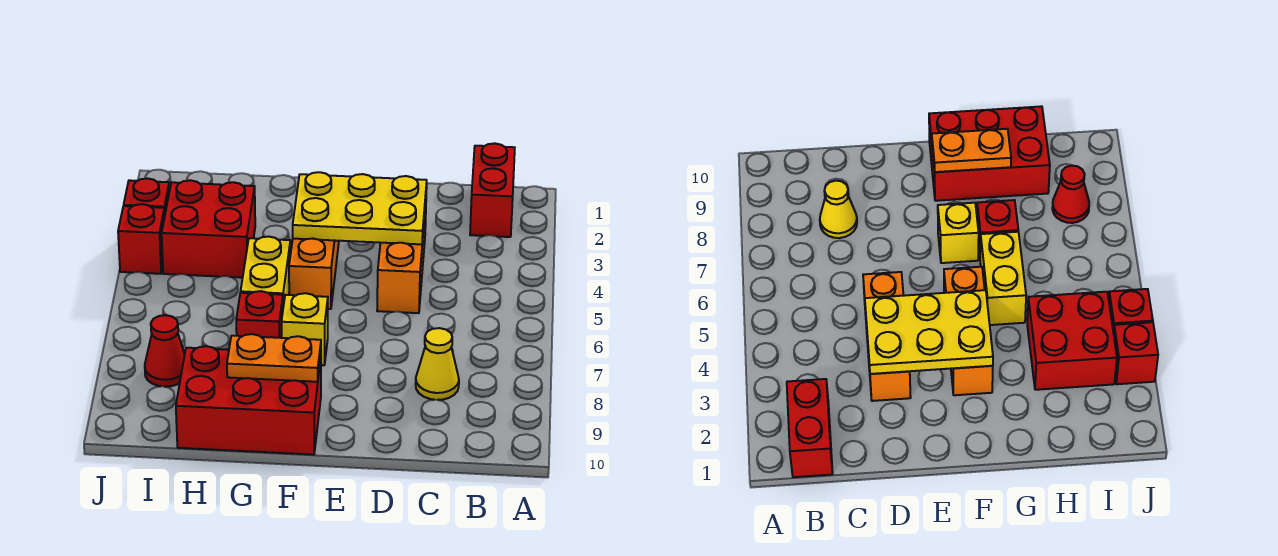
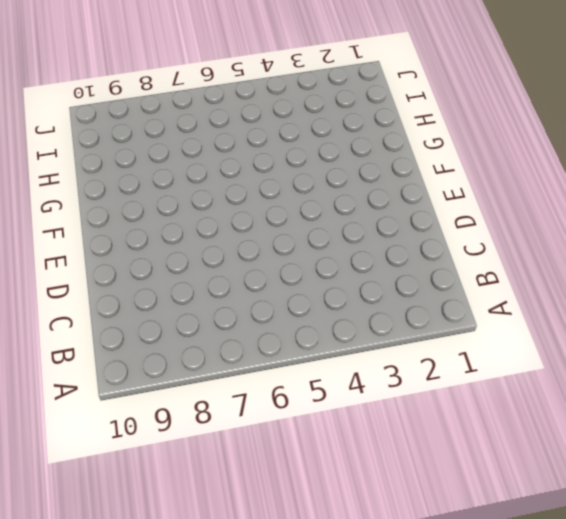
none -> red 1x2 brick [470,143,515,237]
none -> yellow 1x1 cone [416,328,459,400]
none -> orange 1x3 brick [377,205,426,313]

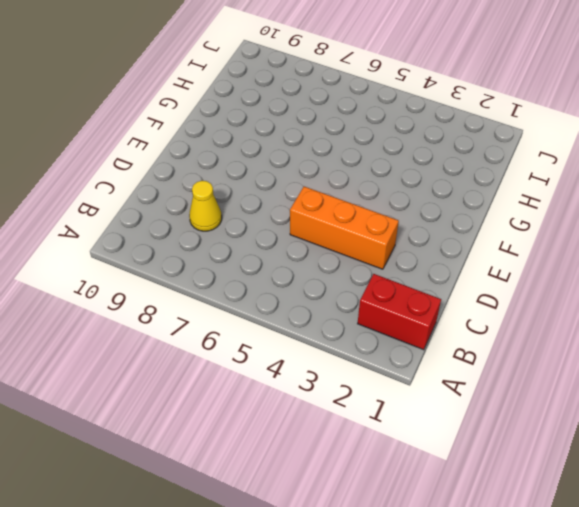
none -> orange 1x3 brick [289,239,339,309]
none -> yellow 1x1 brick [282,293,328,365]
none -> red 2x3 brick [176,346,321,455]

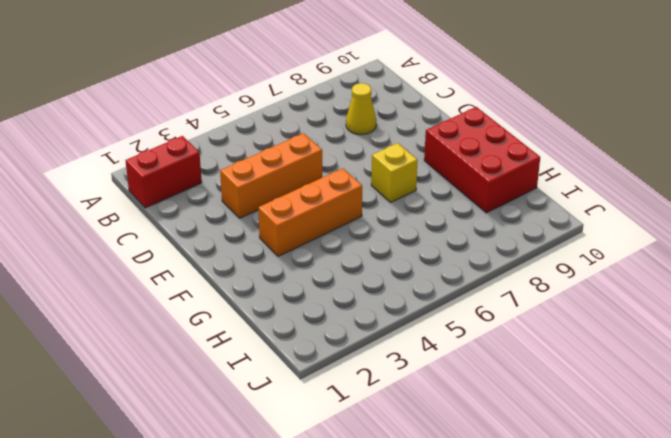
none -> yellow 1x2 brick [241,237,291,307]
none -> red 1x1 brick [236,291,283,338]
none -> red 2x2 brick [162,180,255,278]

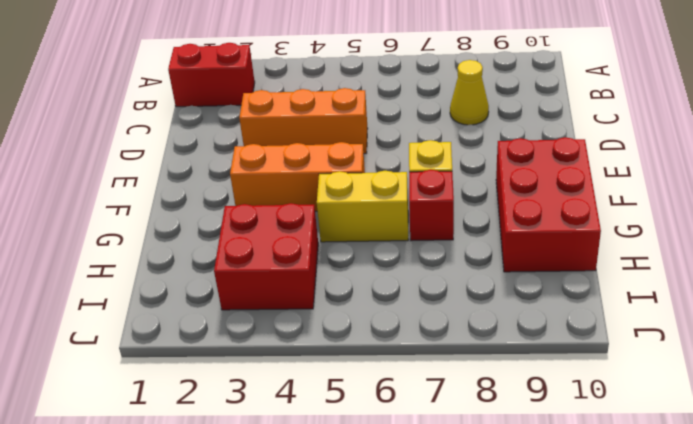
none -> red 1x1 cone [145,315,185,387]
none -> red 1x1 brick [124,178,170,213]
none -> red 1x1 brick [118,204,165,274]

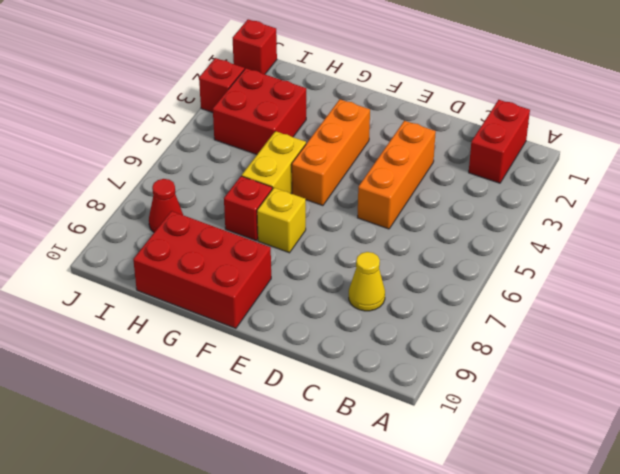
red 1x1 brick [233,19,277,74] -> red 1x1 brick moved to [118,204,165,274]
none -> yellow 2x3 plate [293,172,427,244]
none -> orange 1x2 plate [227,334,321,382]

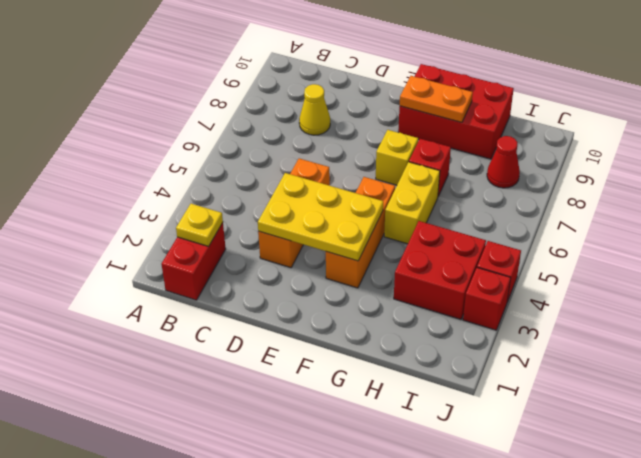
yellow 1x1 plate [176,204,223,246] -> none

